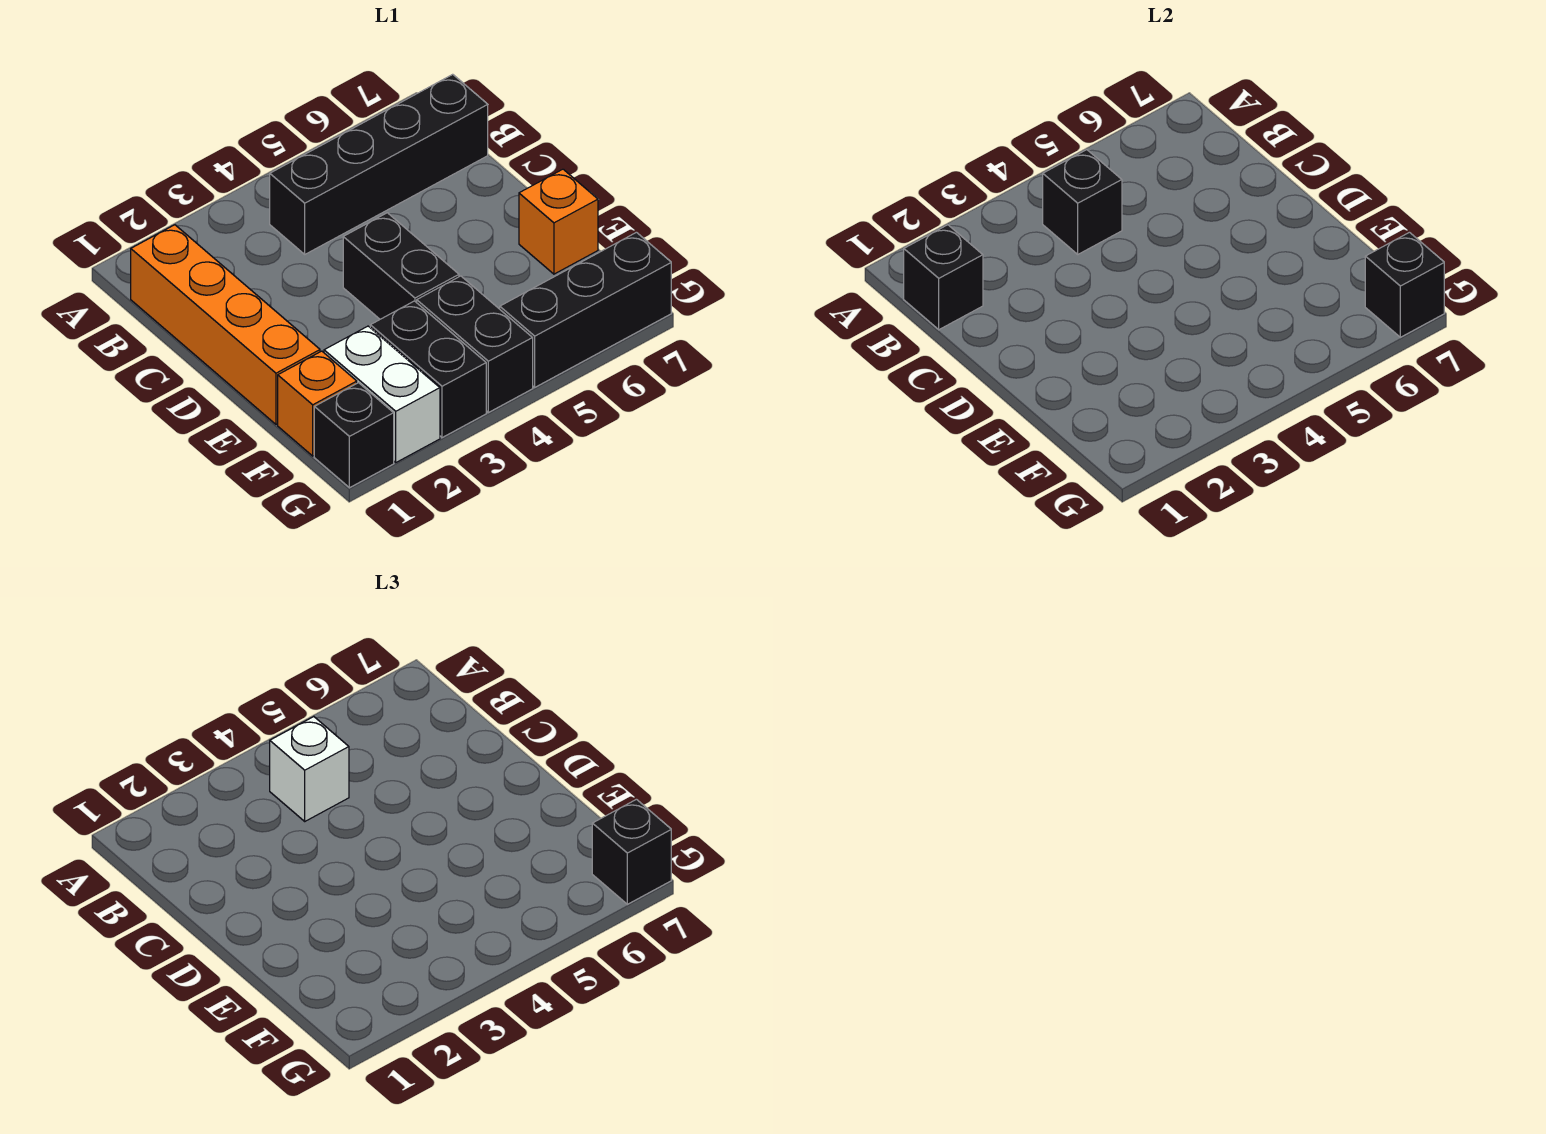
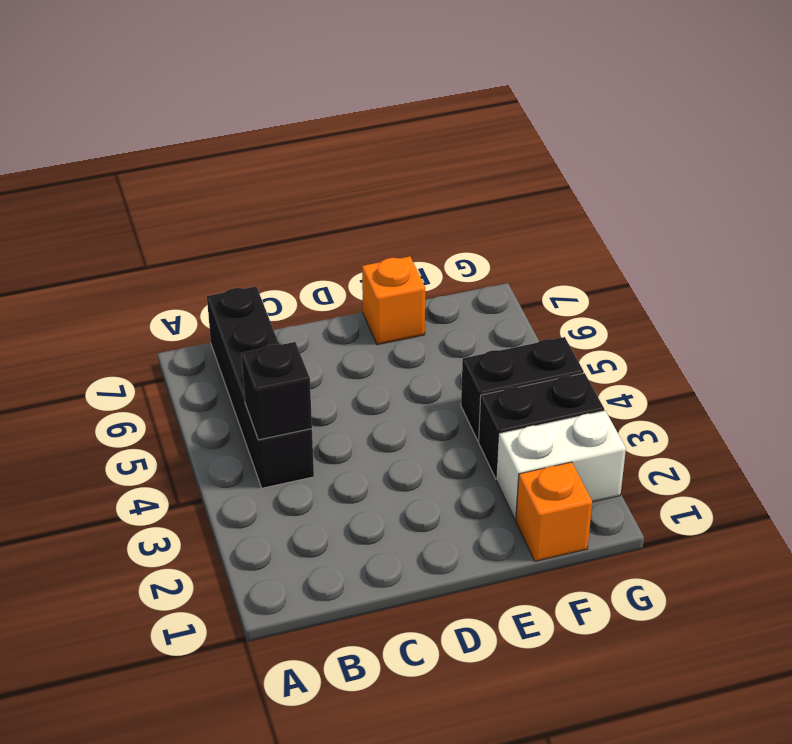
none -> orange 1x4 brick [131,225,320,424]
none -> black 1x2 brick [343,213,459,319]
none -> black 1x1 brick [314,383,394,488]

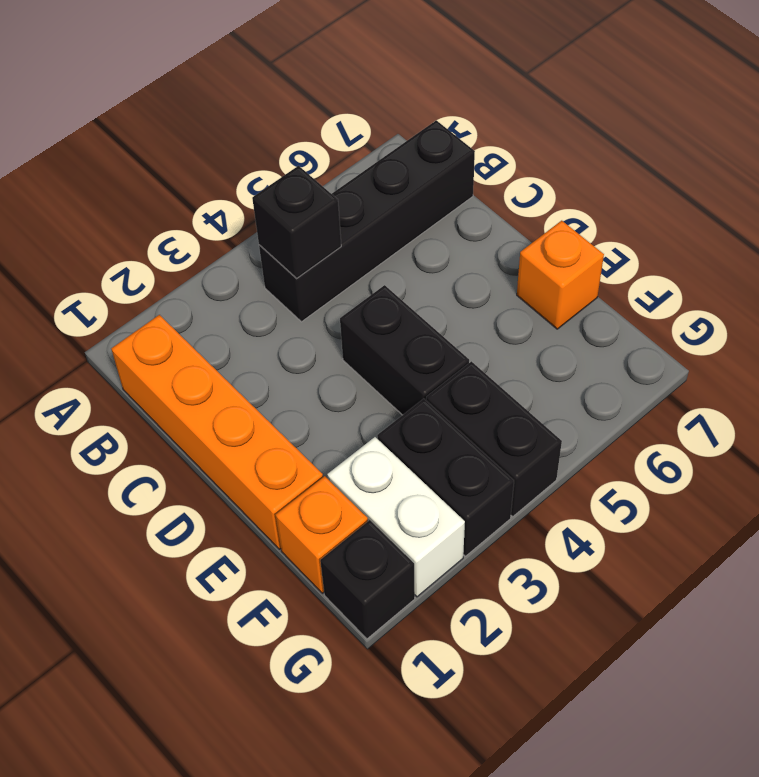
none -> black 1x3 brick [500,232,671,387]
none -> black 1x1 brick [904,225,983,330]
none -> black 1x1 brick [1365,232,1444,337]

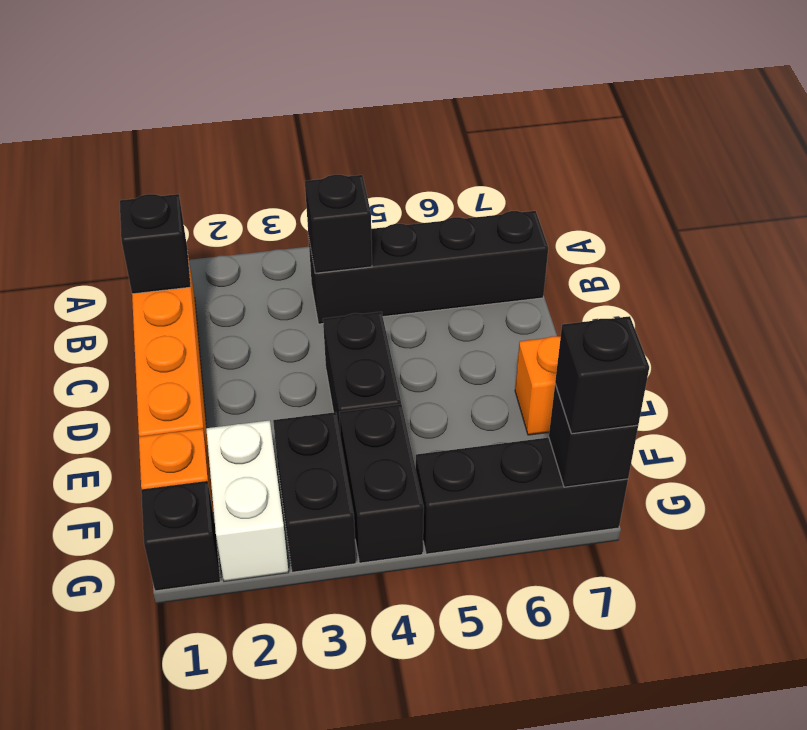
none -> white 1x1 brick [270,717,349,821]

